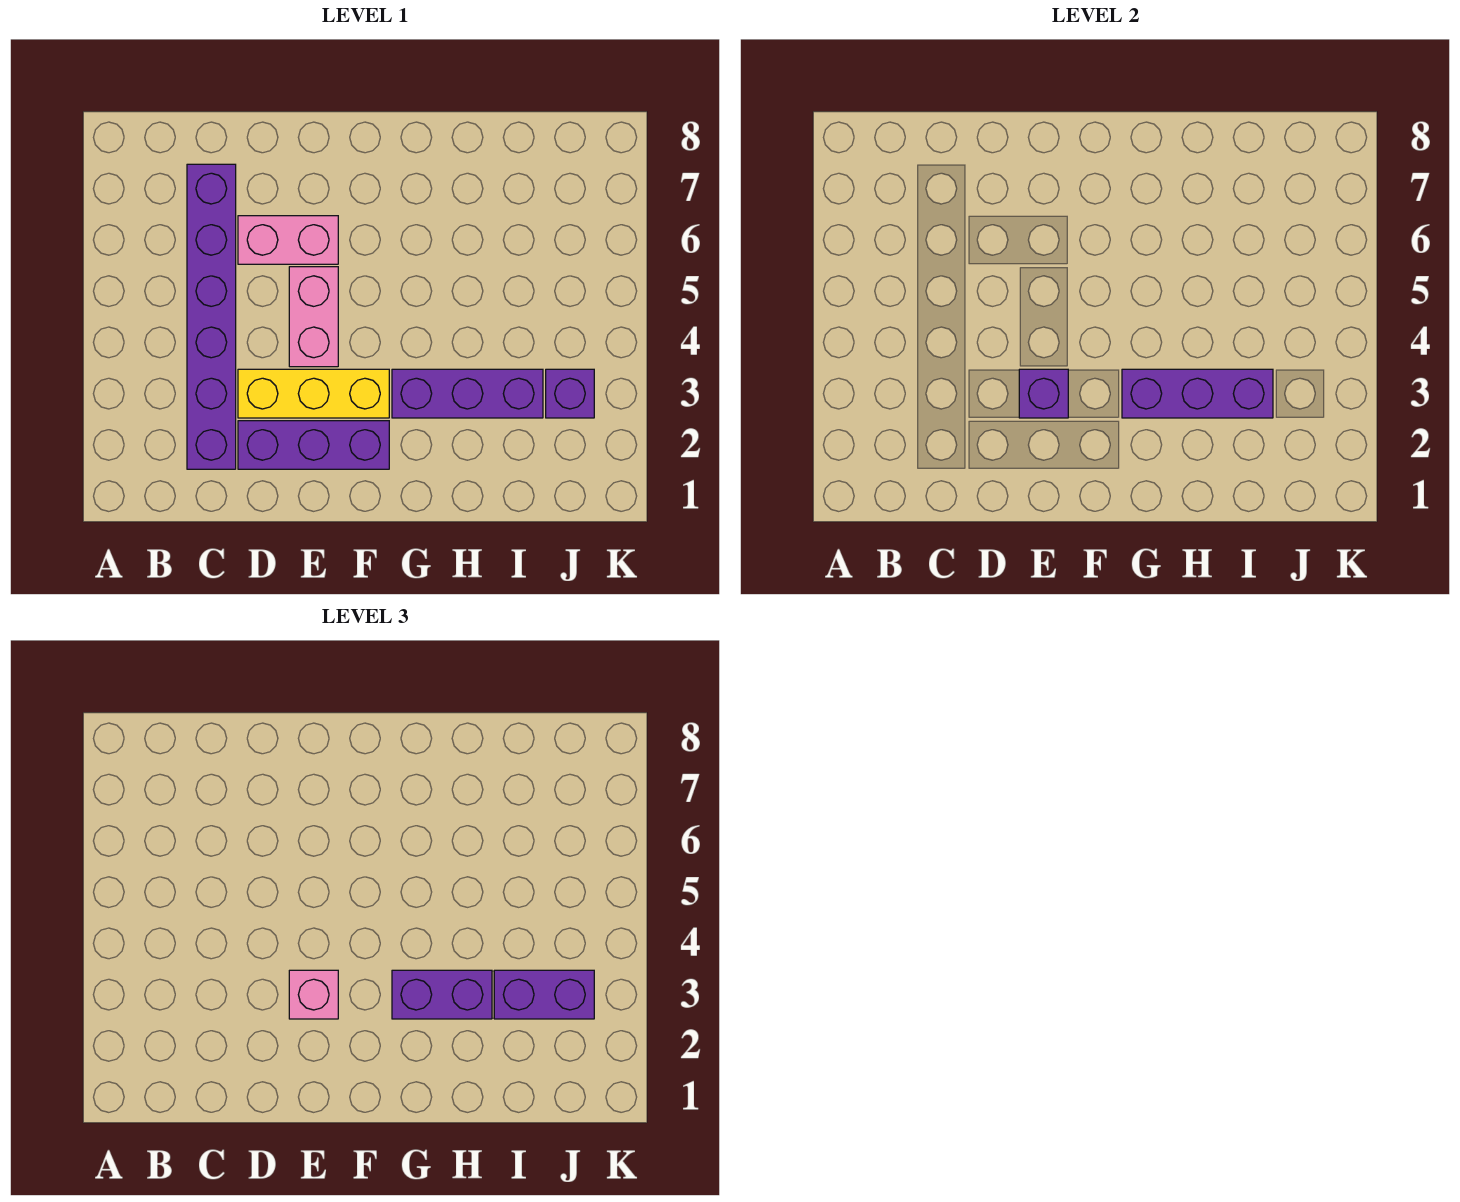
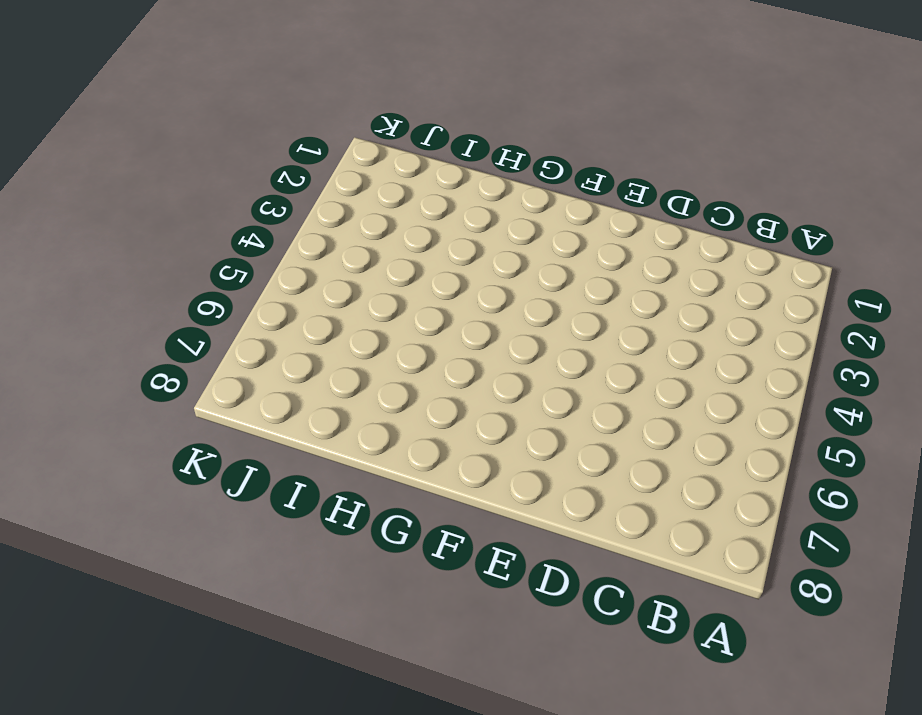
none -> purple 1x6 brick [187,164,236,469]
none -> purple 1x3 brick [238,421,389,469]
none -> yellow 1x3 brick [238,369,389,418]

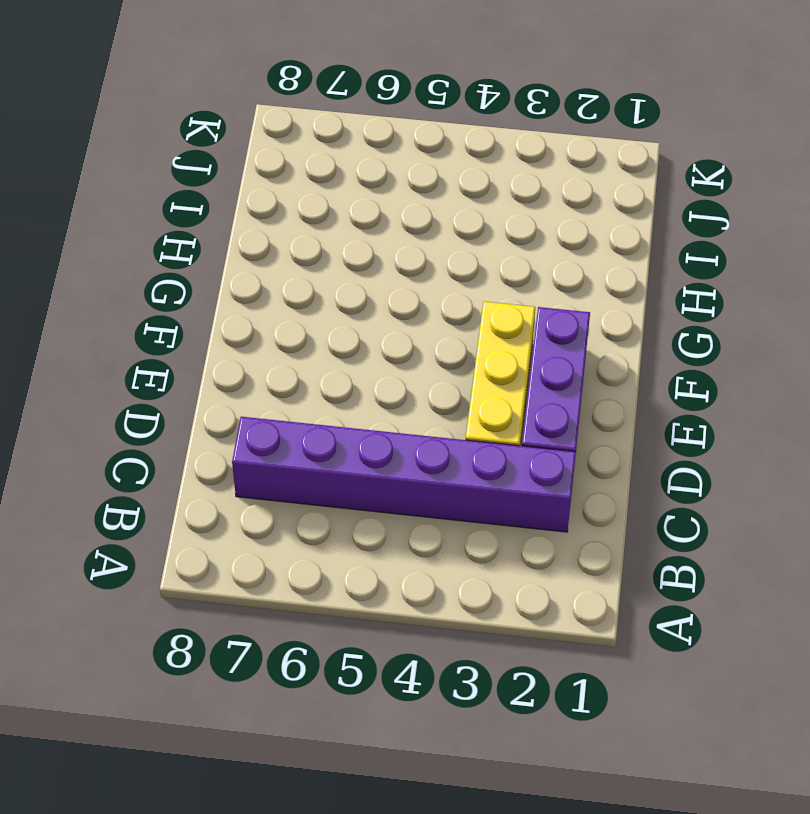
none -> pink 1x2 brick [238,216,338,264]
none -> pink 1x2 brick [289,267,338,367]
none -> purple 1x3 brick [392,369,543,418]

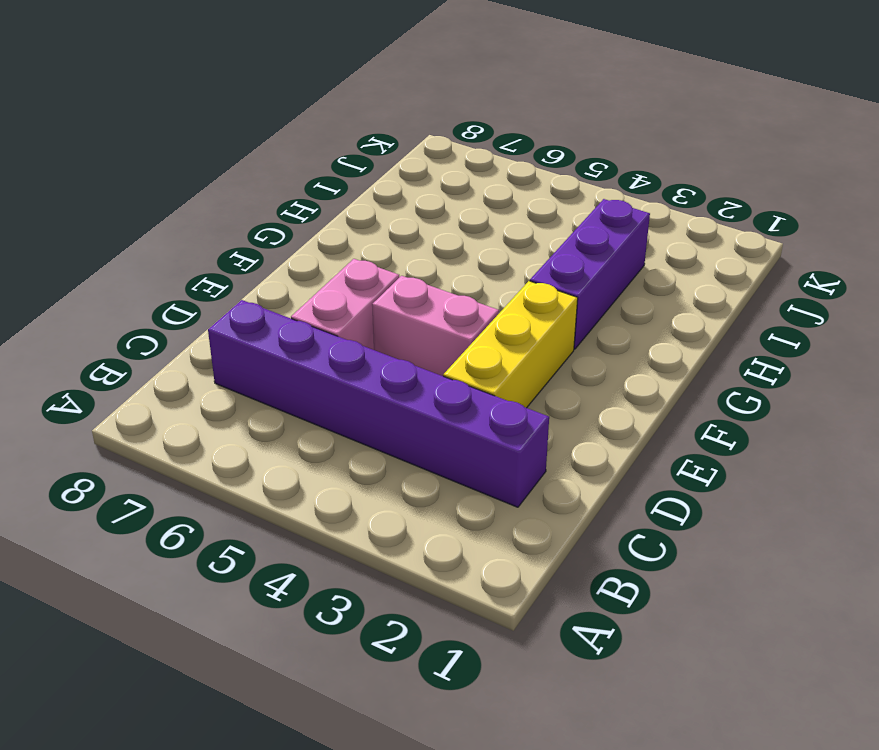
none -> purple 1x3 brick [238,421,389,469]
none -> purple 1x1 brick [546,369,594,418]
none -> purple 1x1 brick [1019,369,1068,418]

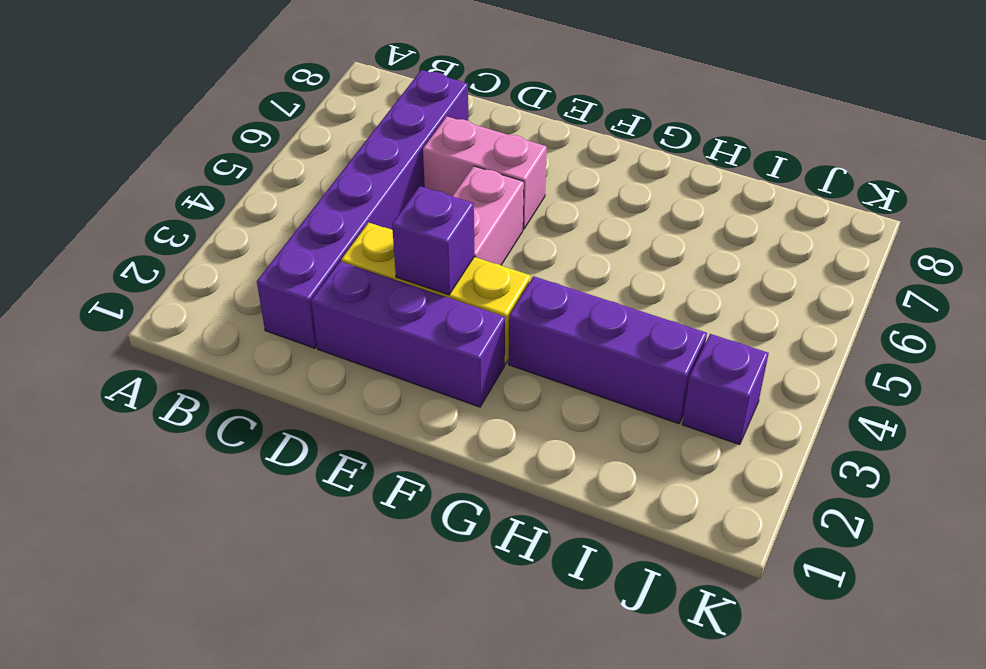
none -> purple 1x3 brick [1122,369,1273,418]
none -> pink 1x1 brick [289,970,338,1019]
none -> purple 1x2 brick [392,970,492,1019]

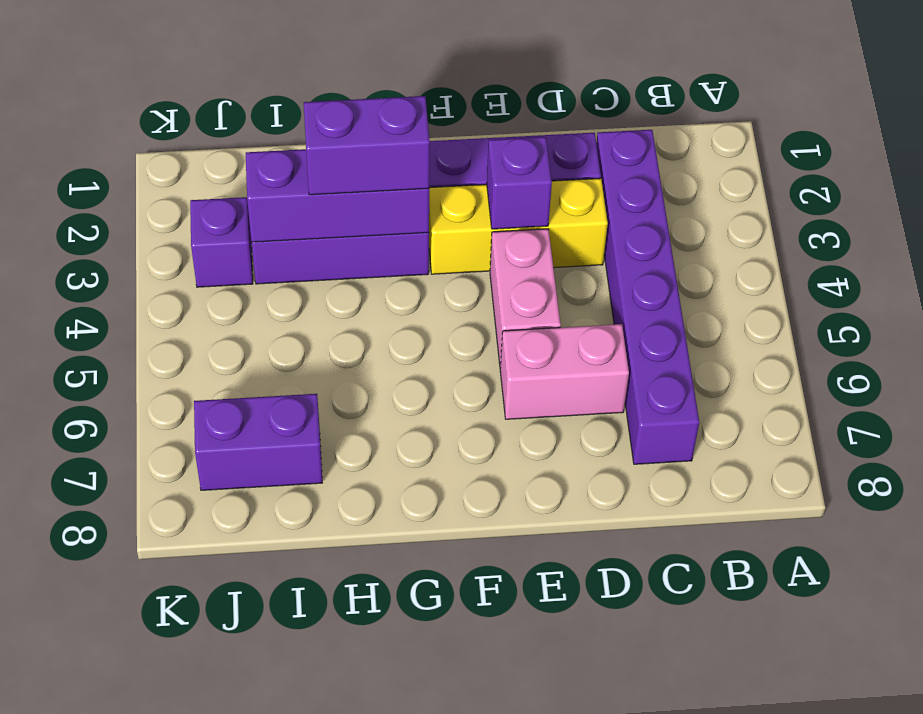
purple 1x2 brick [194,394,322,490] -> purple 1x2 brick moved to [494,970,594,1019]
none -> pink 1x1 brick [289,970,338,1019]

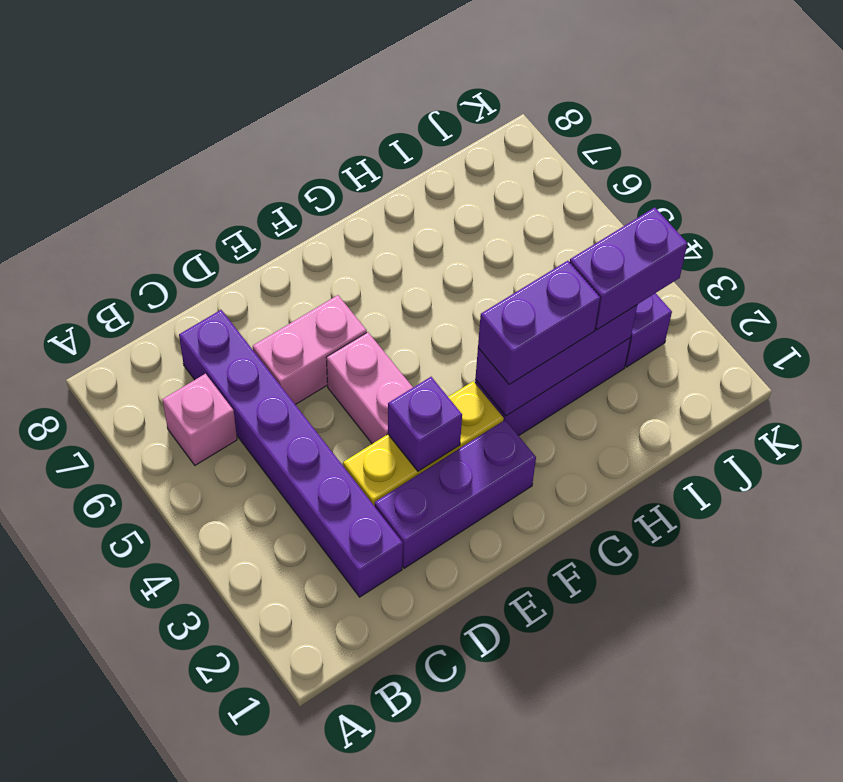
pink 1x1 brick [162,374,237,465] -> pink 1x1 brick moved to [289,970,338,1019]

